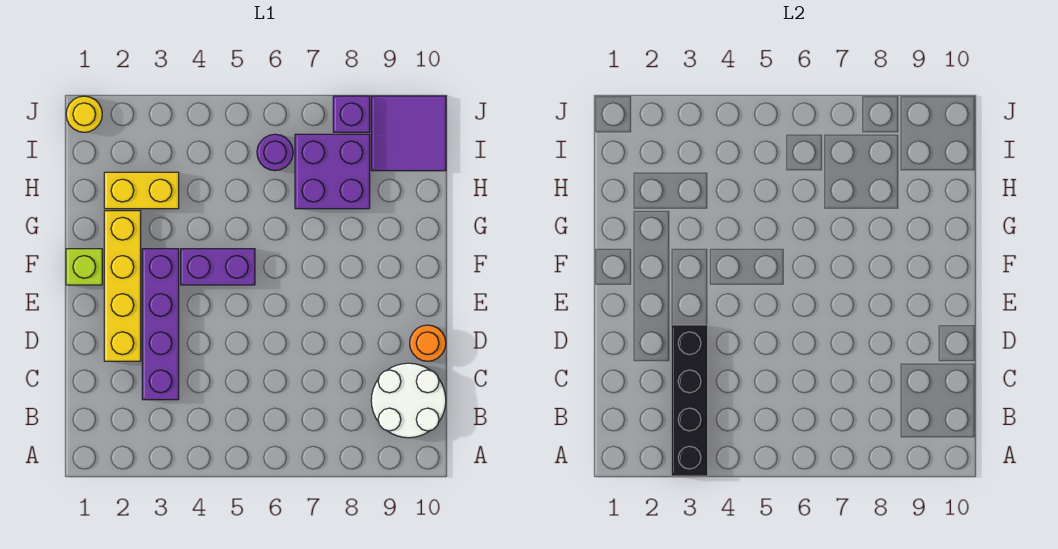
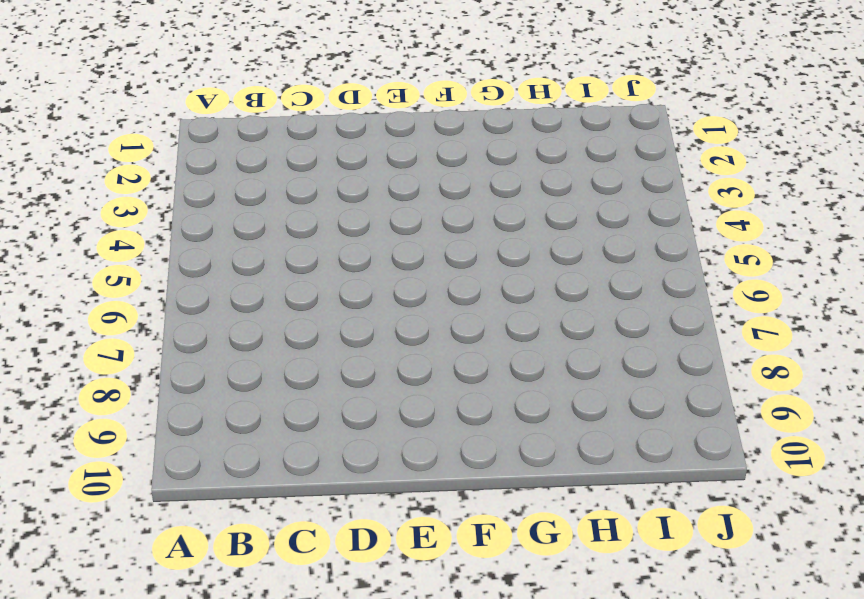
none -> white 2x2 round brick [371,363,446,438]
none -> purple 1x4 brick [142,249,179,400]
none -> yellow 1x4 brick [104,211,141,361]

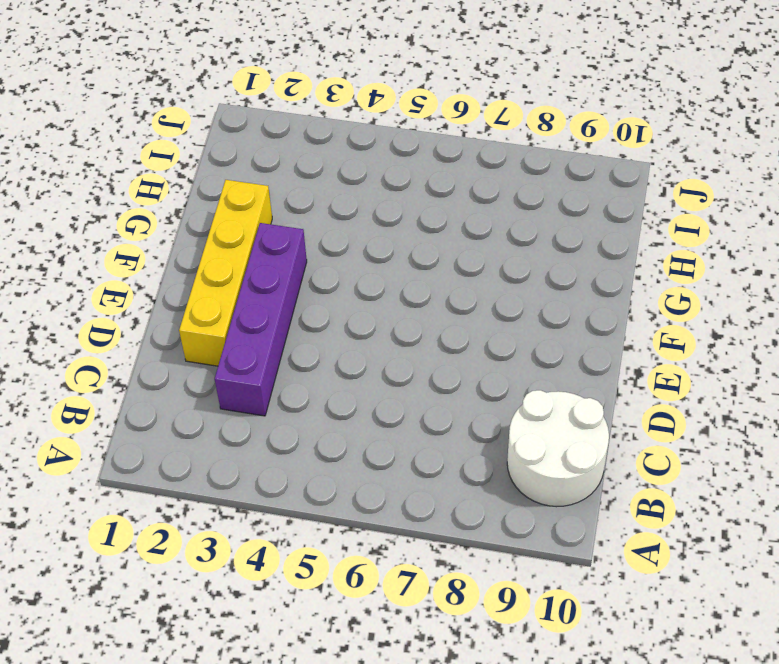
none -> orange 1x1 round brick [410,325,446,361]
none -> lime 1x1 brick [66,249,102,285]
none -> purple 1x2 brick [181,249,255,285]

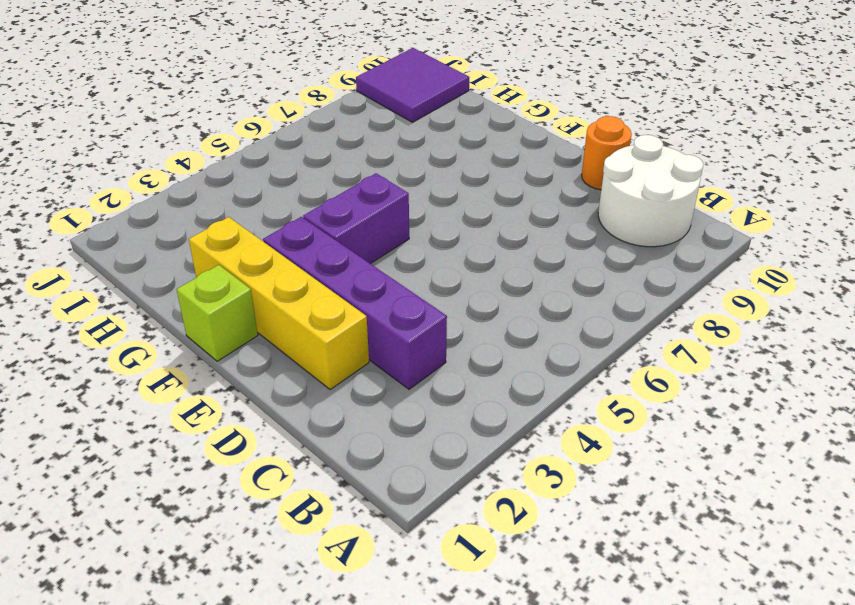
none -> yellow 1x2 brick [104,172,179,209]
none -> purple 2x2 brick [295,134,370,209]
none -> purple 1x1 round brick [257,134,293,171]

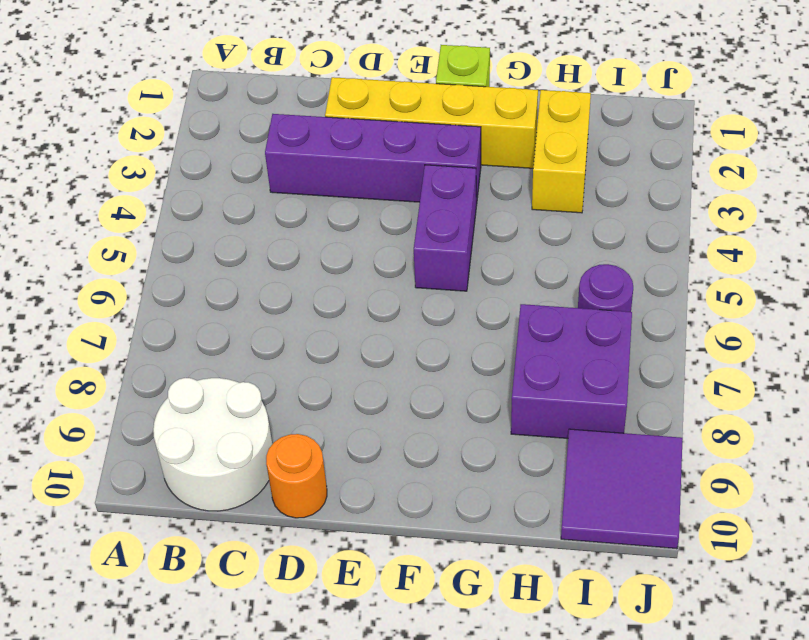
none -> yellow 1x1 round brick [66,96,102,132]
none -> purple 1x1 brick [333,96,370,132]
none -> black 1x4 brick [671,325,708,476]

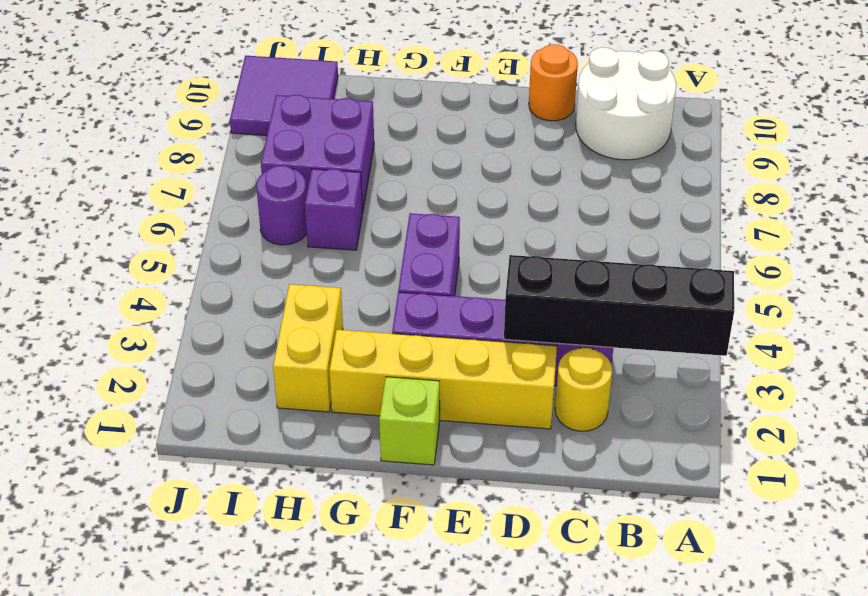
yellow 1x1 round brick [555,348,612,431] -> yellow 1x1 round brick moved to [66,96,102,132]
purple 1x1 brick [305,169,362,250] -> purple 1x1 brick moved to [333,96,370,132]

